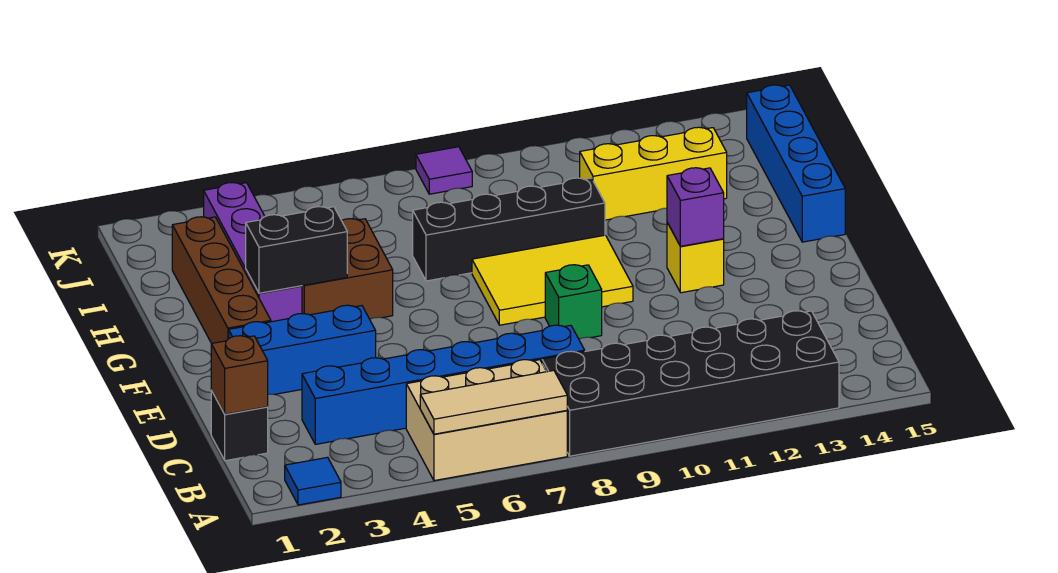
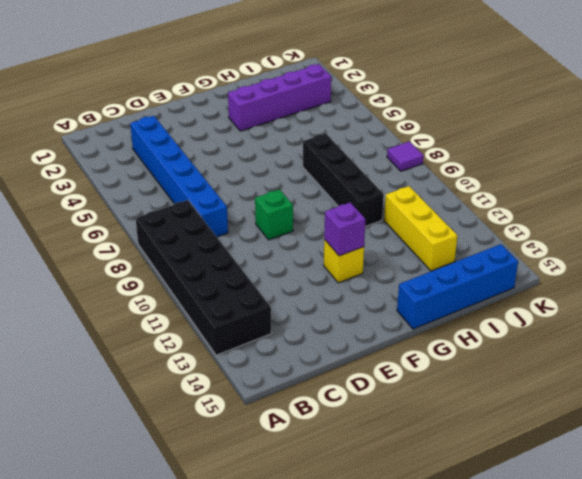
none -> blue 1x1 tile [285,457,341,505]
none -> tan 2x3 brick [406,360,567,481]
none -> black 1x1 brick [211,390,268,461]

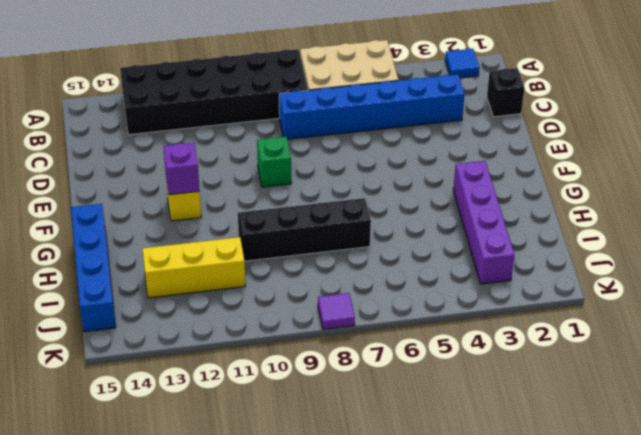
none -> blue 1x3 brick [229,305,376,394]
none -> brown 1x4 brick [172,217,271,344]
none -> yellow 2x3 tile [472,235,633,325]

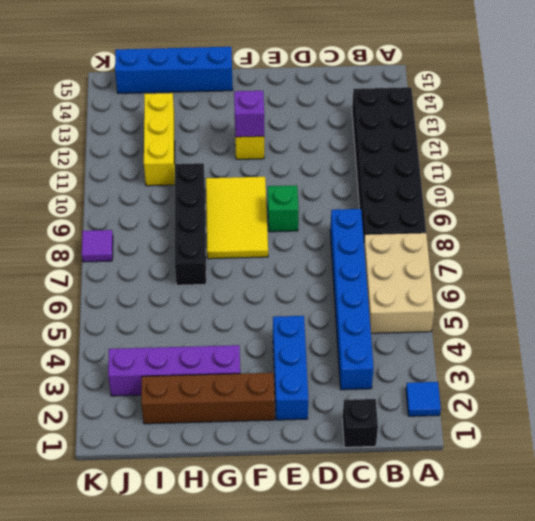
none -> brown 2x2 brick [302,219,393,319]
none -> tan 1x3 tile [420,370,567,434]
none -> brown 1x1 brick [211,336,268,414]

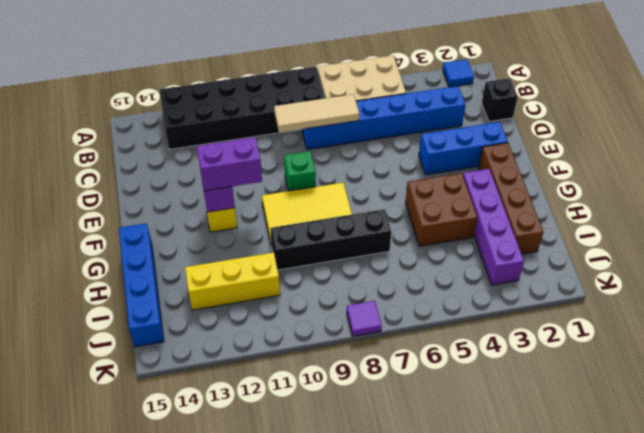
tan 1x3 tile [274,94,360,133] -> tan 1x3 tile moved to [420,370,567,434]
purple 1x2 brick [197,137,262,191] -> none
none -> brown 1x1 brick [211,336,268,414]
none -> black 1x2 brick [246,207,347,293]

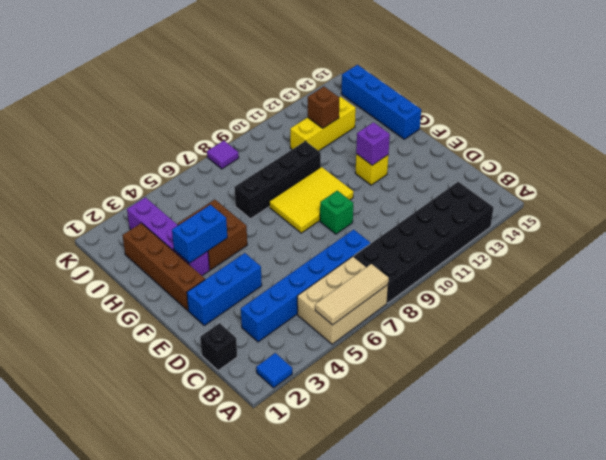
blue 1x2 brick [172,205,227,263] -> black 1x2 brick [246,207,347,293]
brown 1x1 brick [308,87,339,128] -> brown 1x1 brick moved to [211,336,268,414]

